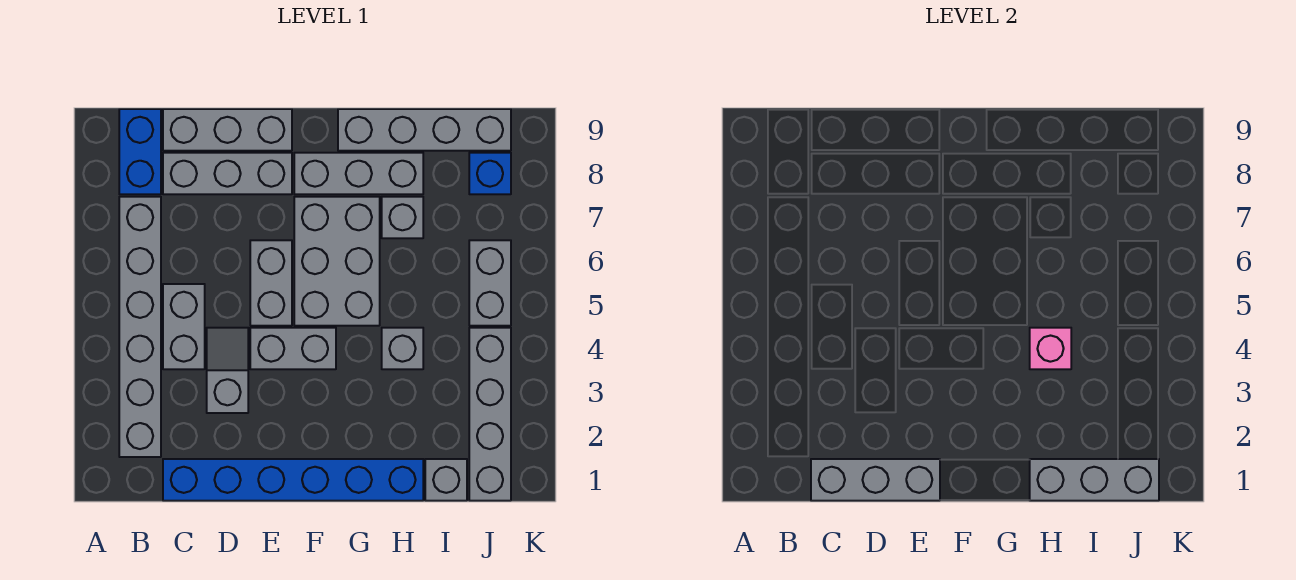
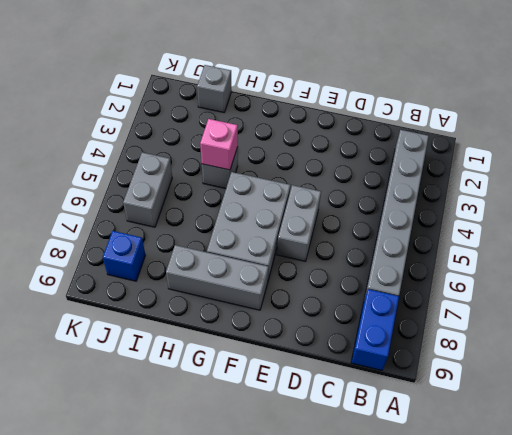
none -> blue 1x6 brick [163,459,423,501]
none -> grey 1x2 brick [163,284,205,369]
none -> grey 1x3 brick [163,153,292,194]

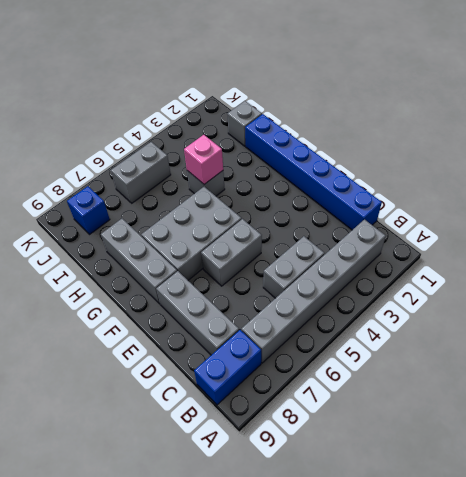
none -> grey 1x3 brick [163,109,292,151]
none -> grey 1x2 slope [207,328,248,413]
none -> grey 1x2 brick [250,328,336,369]

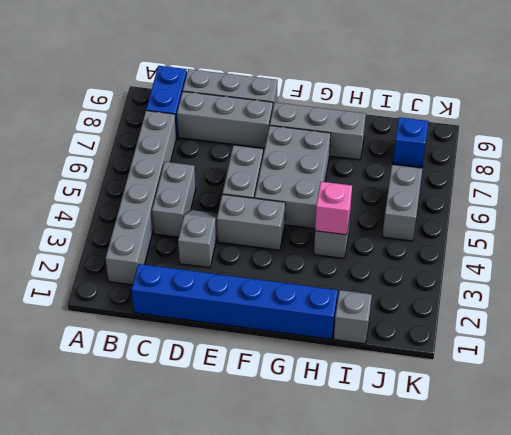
none -> grey 1x4 brick [338,109,511,151]
none -> grey 1x1 brick [382,197,423,238]
none -> grey 1x4 brick [469,328,511,501]

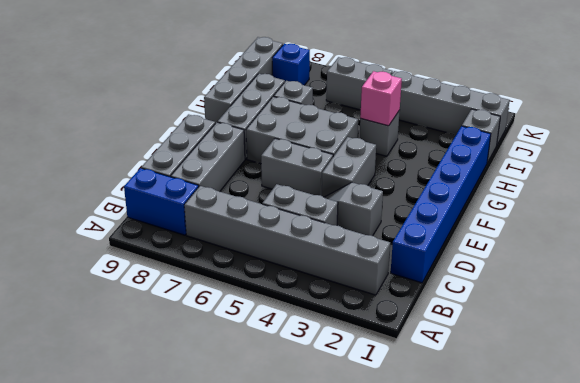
none -> grey 1x3 brick [811,459,940,501]
none -> grey 1x3 brick [1030,459,1159,501]

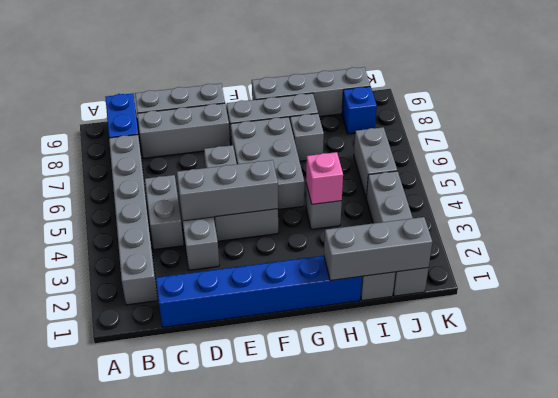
grey 1x3 brick [177,160,278,221] -> grey 1x3 brick moved to [811,459,940,501]

